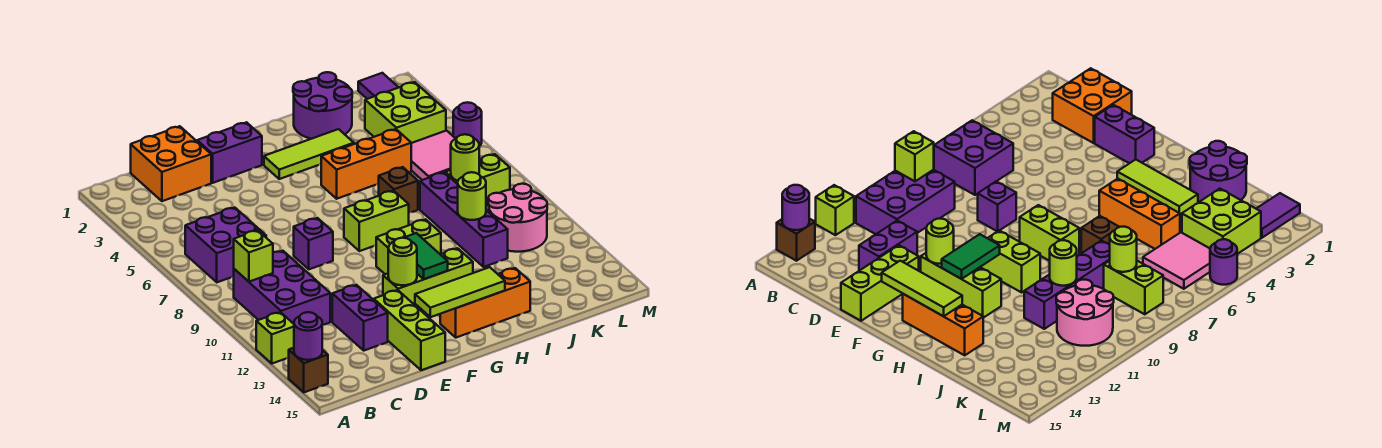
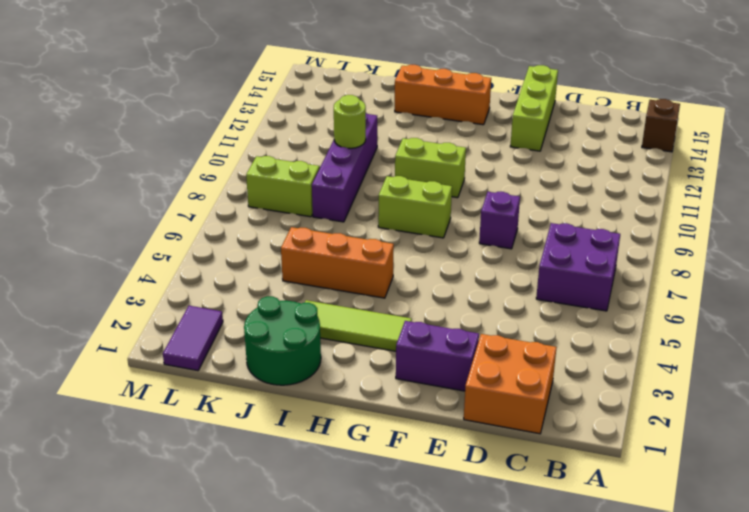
green 2x2 round brick [244,296,321,385] -> purple 2x2 round brick [293,72,352,139]
none -> lime 1x1 brick [256,312,294,364]
none -> purple 2x3 brick [234,251,330,325]
none -> purple 1x2 brick [332,285,388,351]
none -> lime 1x3 brick [383,248,473,310]

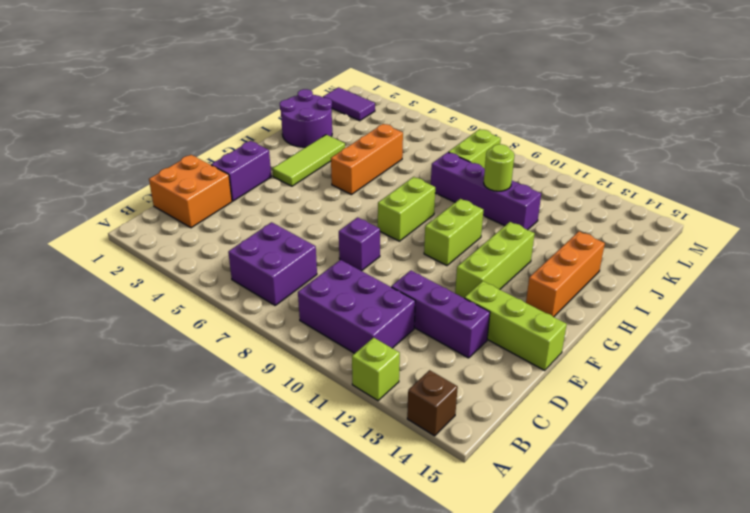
purple 1x3 brick [391,270,490,358] -> purple 1x2 brick [332,285,388,351]
none -> brown 1x1 brick [379,167,418,213]
none -> lime 2x2 brick [365,82,446,143]
none -> pink 2x2 tile [411,131,456,180]
none -> pink 2x2 round brick [488,184,547,252]

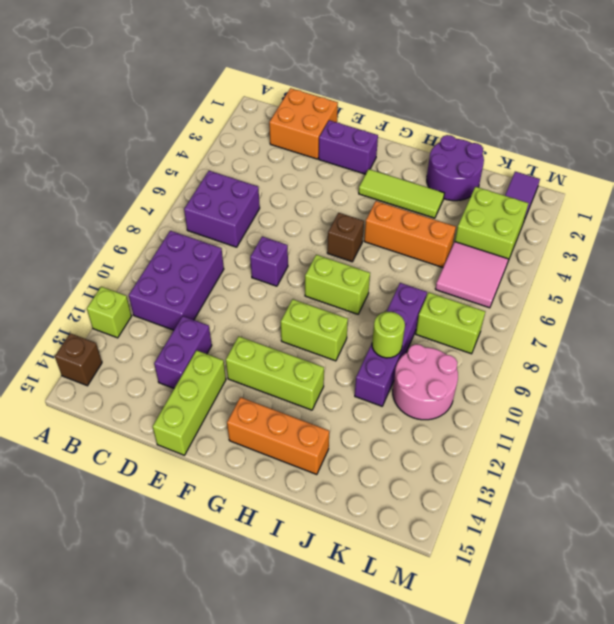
brown 1x1 brick [327,213,364,262] -> brown 1x1 brick moved to [379,167,418,213]
none -> purple 1x1 round brick [453,102,482,146]
none -> purple 1x1 round brick [294,312,322,360]
none -> lime 1x1 brick [234,230,273,282]
none -> lime 1x1 round brick [388,238,417,285]

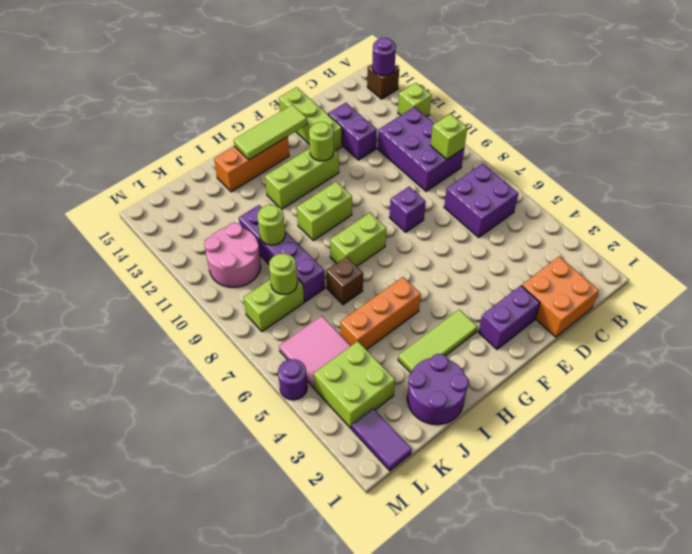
none -> green 1x2 tile [393,233,448,279]

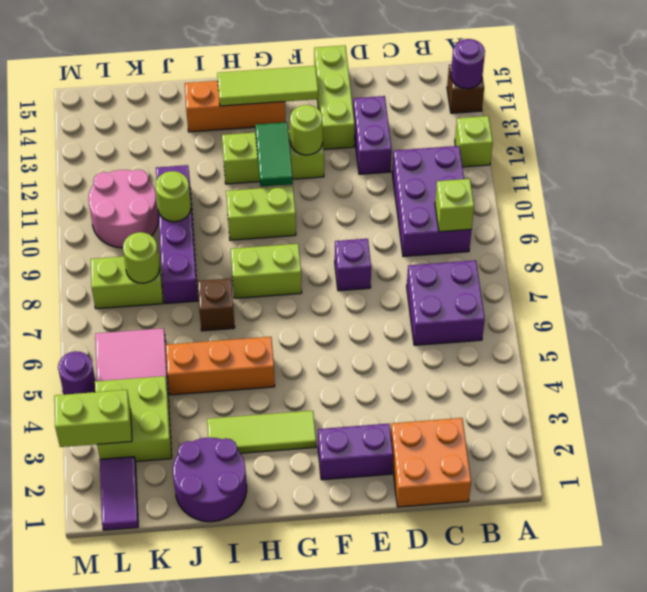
lime 1x2 brick [54,390,132,447] -> none

